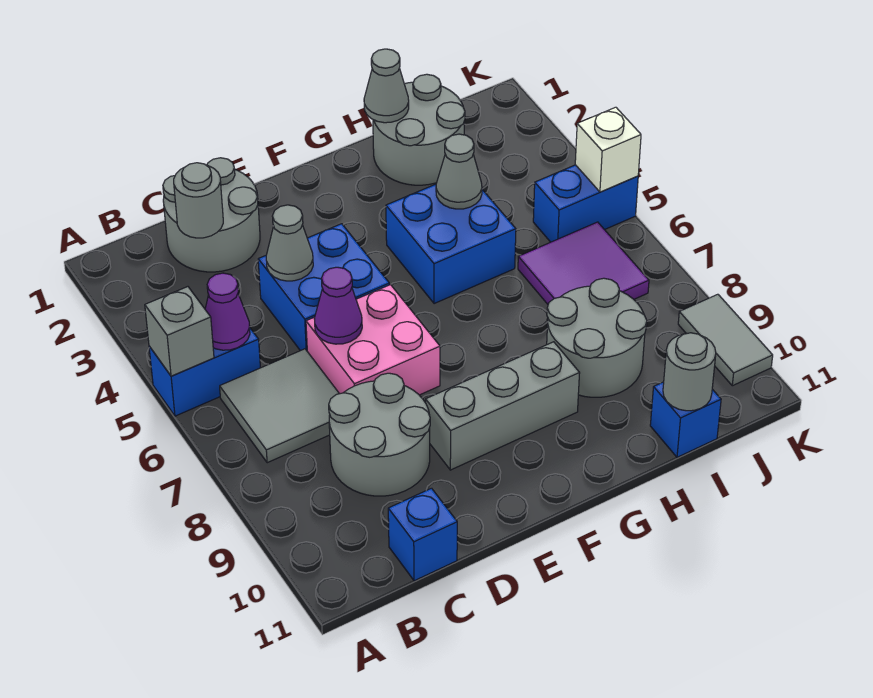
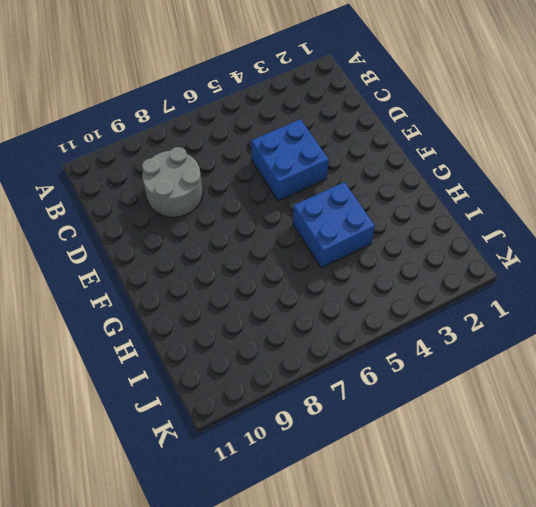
none -> blue 1x2 brick [149,328,260,416]
none -> grey 2x2 tile [220,349,339,463]
none -> grey 2x2 round brick [163,158,260,272]

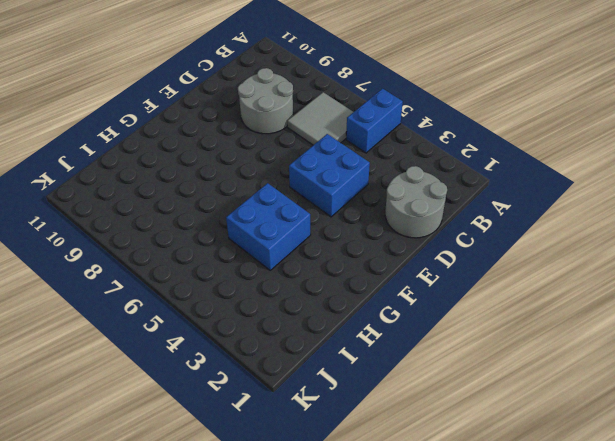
none -> blue 1x1 brick [388,488,457,581]
none -> pink 2x2 brick [306,285,440,395]
none -> grey 1x3 brick [426,342,580,470]

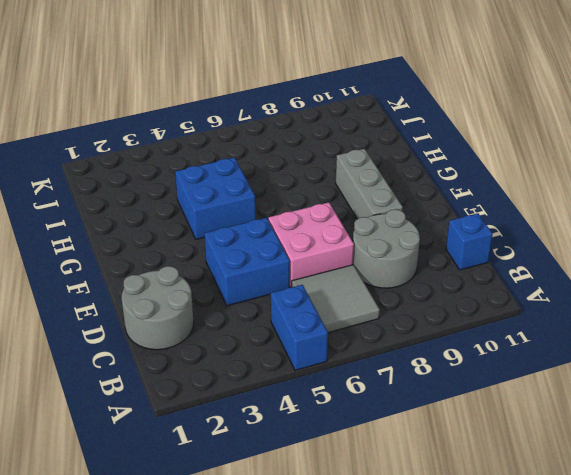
none -> grey 2x2 round brick [373,74,465,185]
none -> grey 2x2 round brick [547,278,647,397]
none -> purple 2x2 tile [518,222,649,304]

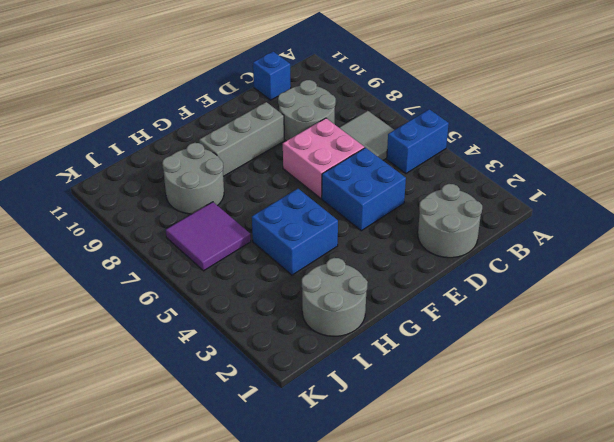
none -> blue 1x1 brick [650,382,721,457]
none -> blue 1x2 brick [533,165,638,242]
none -> grey 1x2 tile [678,294,773,386]

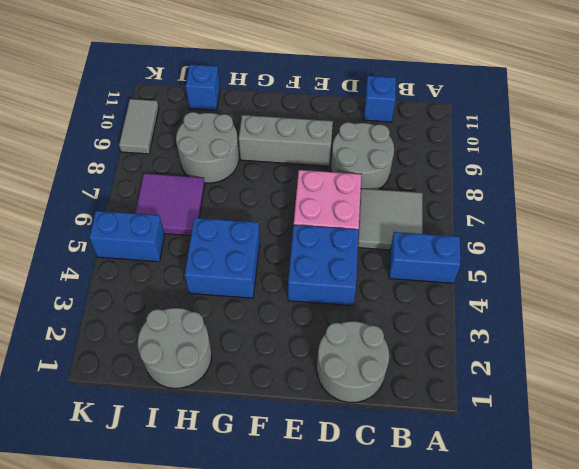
none -> grey 1x1 brick [145,287,214,376]
none -> purple 1x1 cone [205,273,250,350]
none -> grey 1x1 round brick [174,163,223,238]

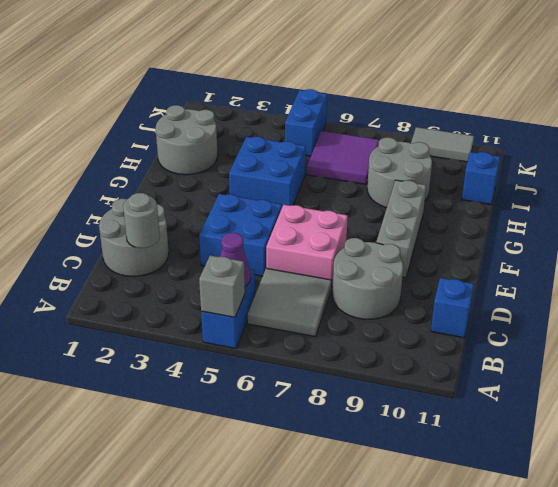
none -> grey 1x1 cone [266,205,313,281]
none -> purple 1x1 cone [314,267,362,344]
none -> grey 1x1 cone [364,49,409,123]

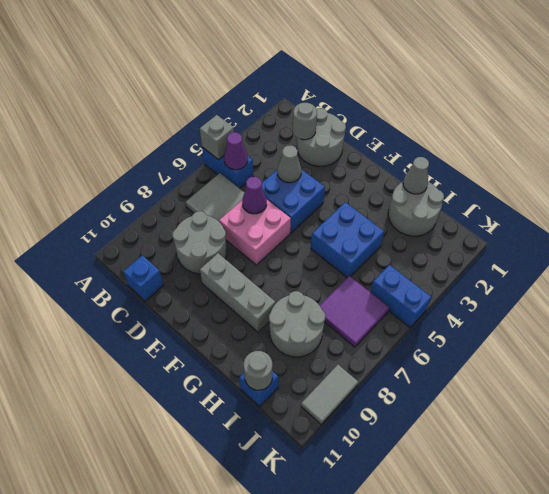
none -> grey 1x1 cone [436,134,482,209]
none -> white 1x1 brick [575,107,641,192]

